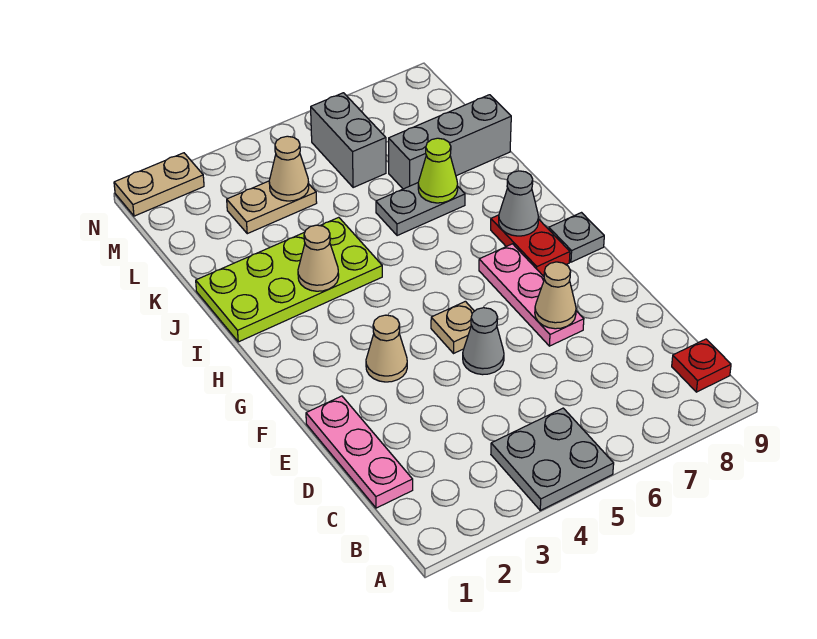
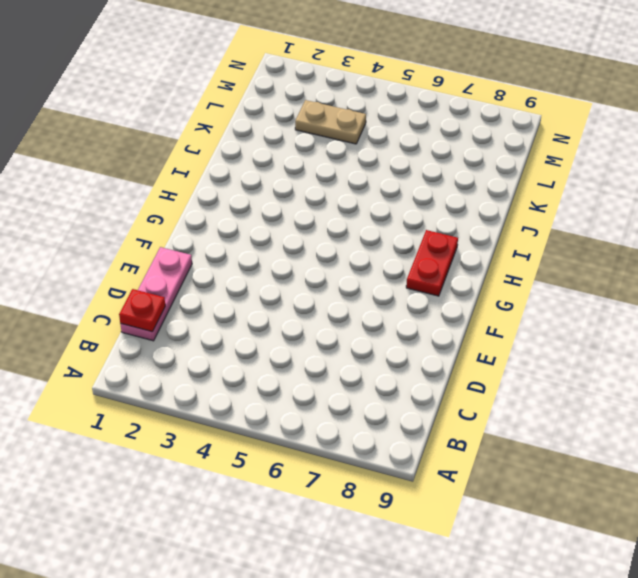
red 1x1 plate [119,289,165,332] -> red 1x1 plate moved to [672,339,731,392]
none -> grey 2x2 plate [491,408,614,510]
none -> grey 1x1 cone [463,308,504,375]
none -> pink 1x3 plate [479,244,584,346]

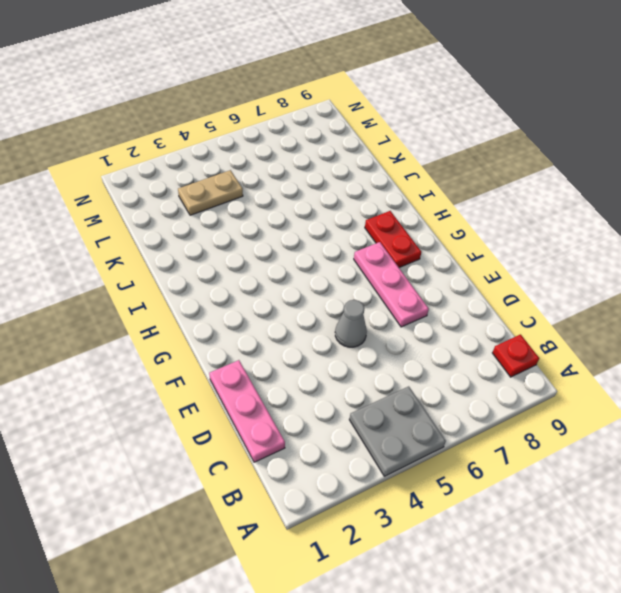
none -> tan 1x1 cone [366,315,407,382]
none -> tan 1x1 plate [431,301,474,353]
none -> grey 1x1 plate [549,213,604,262]

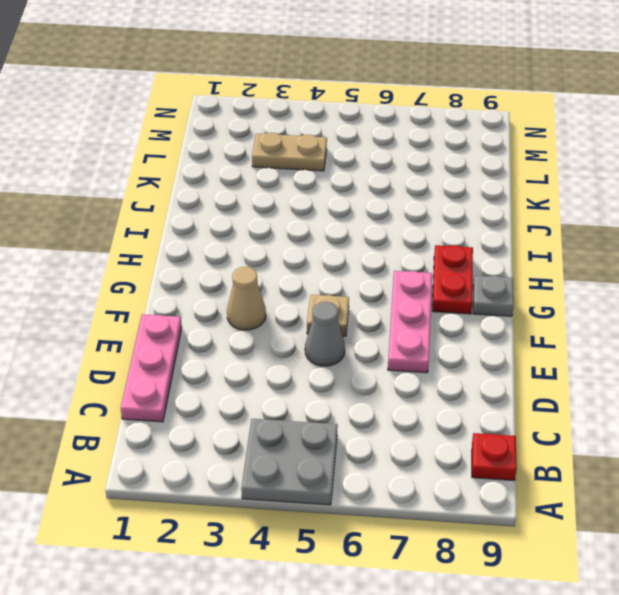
none -> lime 2x4 plate [196,217,382,342]
none -> grey 1x2 plate [376,183,465,236]
none -> grey 1x3 brick [389,95,511,189]

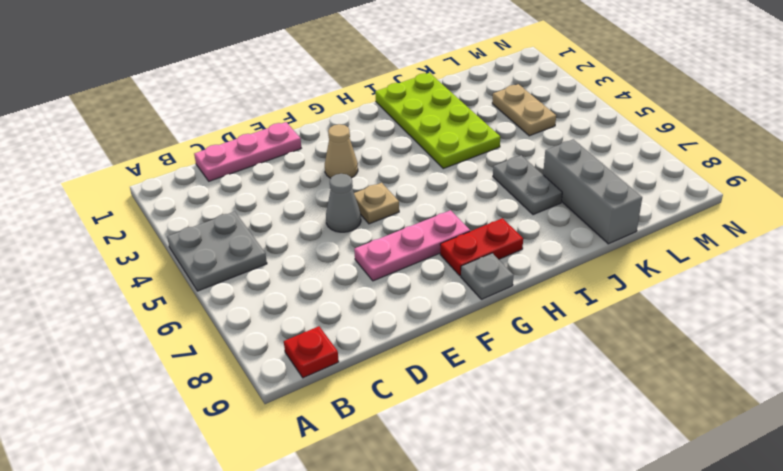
none -> grey 1x2 brick [311,93,386,187]
none -> tan 1x2 plate [114,153,204,216]
none -> tan 1x1 cone [535,262,576,329]

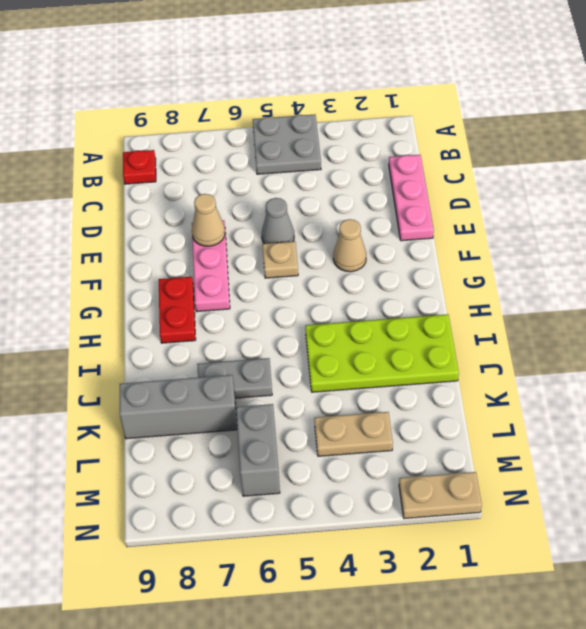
none -> grey 1x1 plate [549,213,604,262]
none -> grey 1x1 cone [499,171,539,236]
none -> tan 1x1 cone [298,225,339,291]

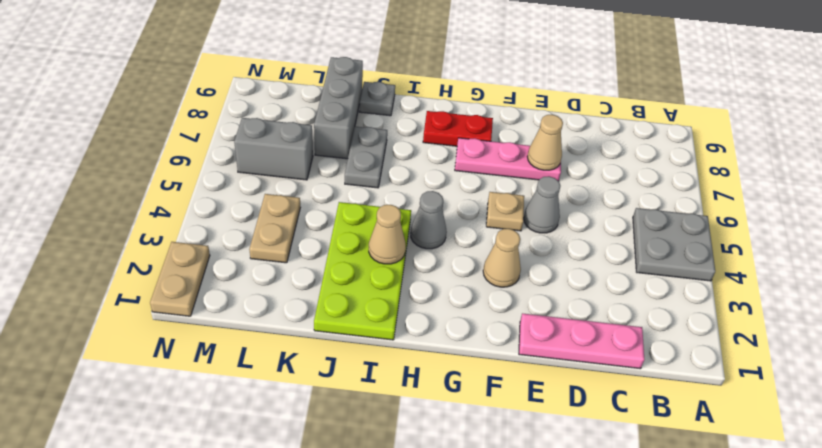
grey 1x1 cone [411,191,447,249] -> grey 1x1 cone moved to [499,171,539,236]
grey 1x1 plate [359,82,395,116] -> grey 1x1 plate moved to [549,213,604,262]
none -> red 1x1 plate [672,339,731,392]
none -> lime 1x1 cone [418,138,458,203]
none -> tan 1x1 cone [269,136,309,201]

